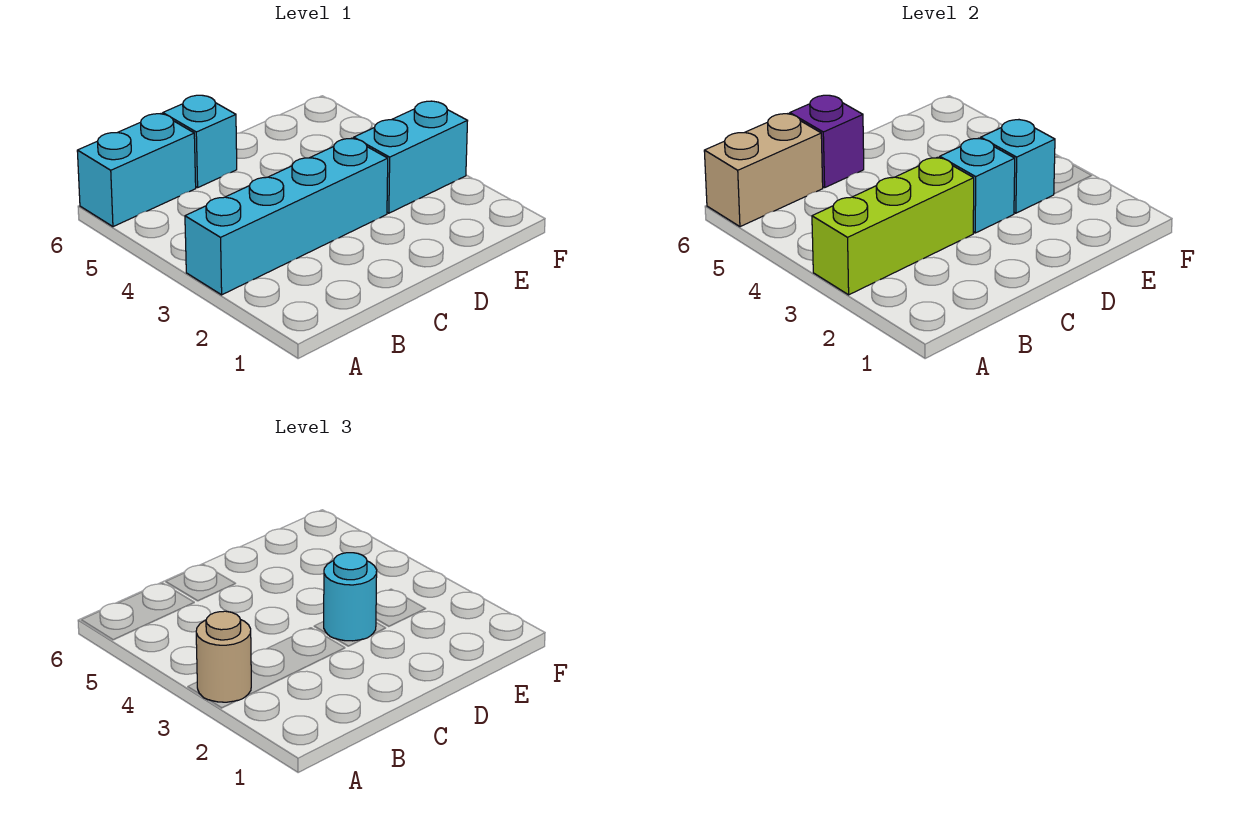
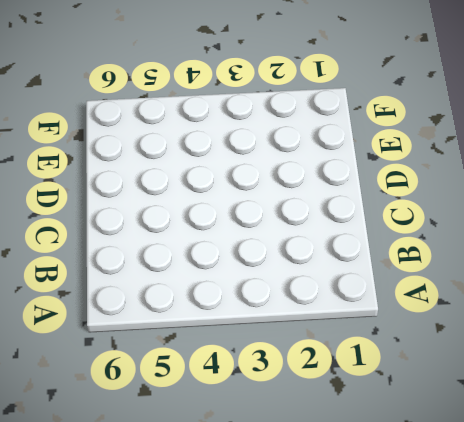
none -> cyan 1x4 brick [185,138,388,295]
none -> cyan 1x2 brick [77,114,196,227]

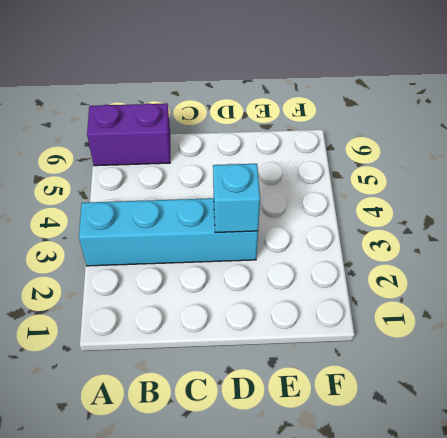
purple 1x2 brick [87,103,170,166] -> cyan 1x2 brick [77,114,196,227]
none -> cyan 1x1 brick [163,95,237,188]
none -> cyan 1x2 brick [354,101,467,213]

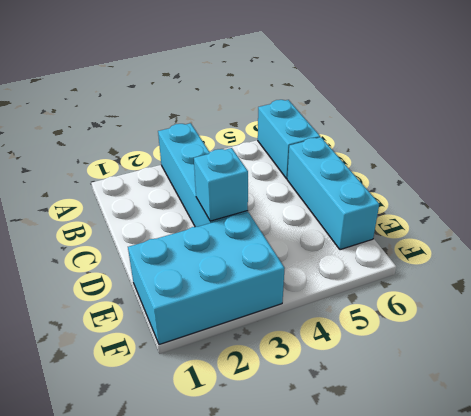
cyan 1x3 brick [287,137,379,250] -> cyan 1x1 brick [163,95,237,188]
cyan 2x3 brick [128,212,285,345] -> cyan 1x2 brick [354,101,467,213]
none -> lime 1x3 brick [812,157,974,295]
none -> tan 1x2 brick [704,114,823,227]

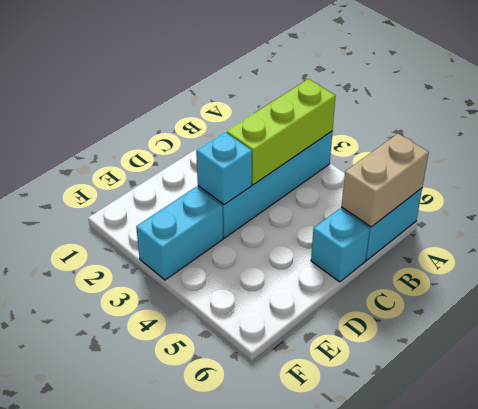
none -> purple 1x1 brick [790,95,864,188]
none -> cyan 1x1 brick [981,120,1055,213]

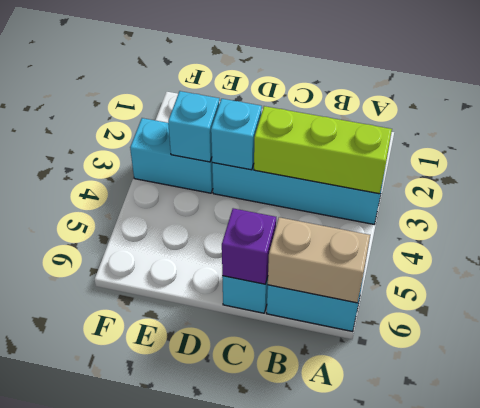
none -> tan 1x1 round brick [196,611,251,702]
none -> cyan 1x1 round brick [324,553,377,641]

